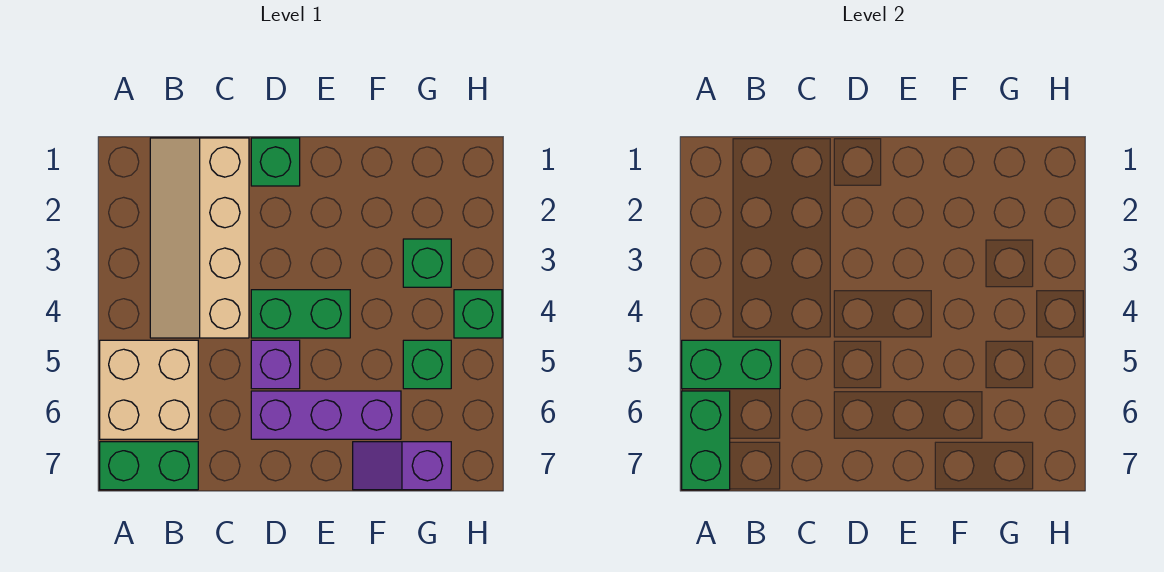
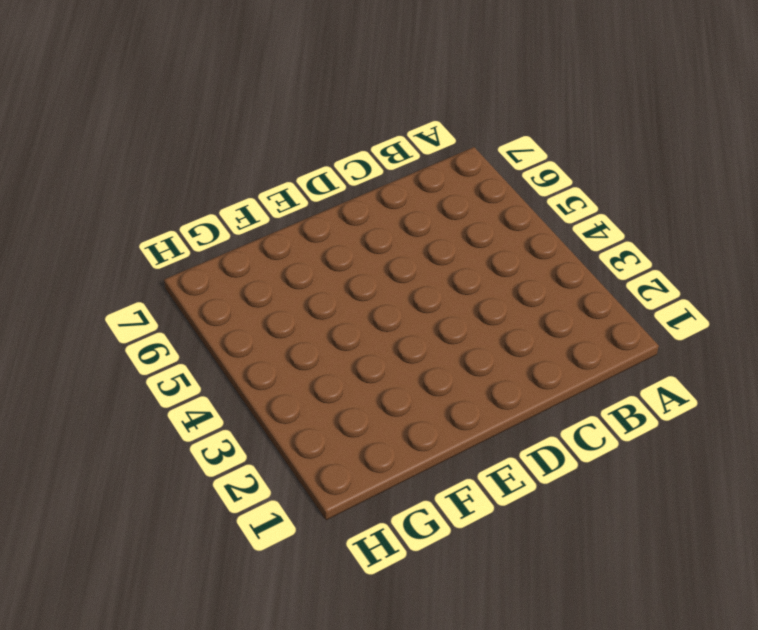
none -> tan 2x2 brick [100,340,198,439]
none -> green 1x2 brick [100,442,198,490]
none -> tan 2x4 slope [150,138,249,338]

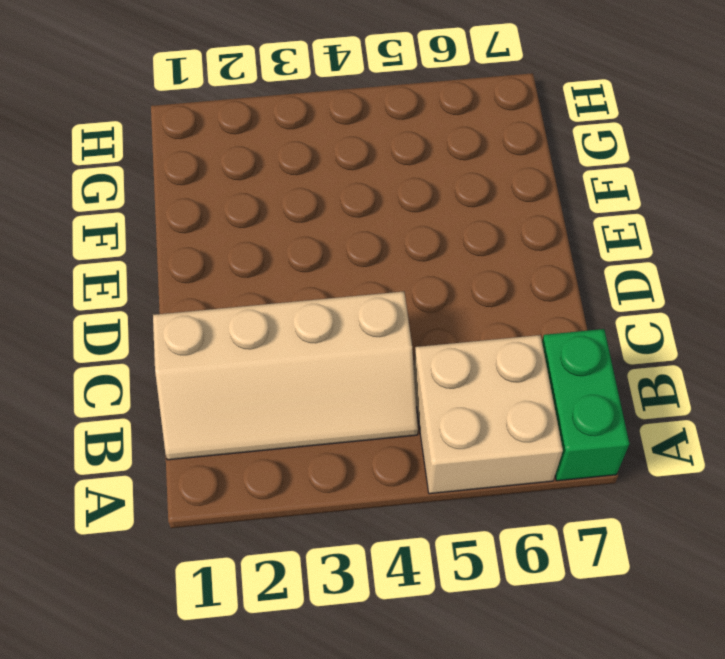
none -> green 1x1 brick [251,138,300,186]
none -> green 1x2 brick [251,290,350,338]
none -> purple 1x1 brick [251,340,300,389]

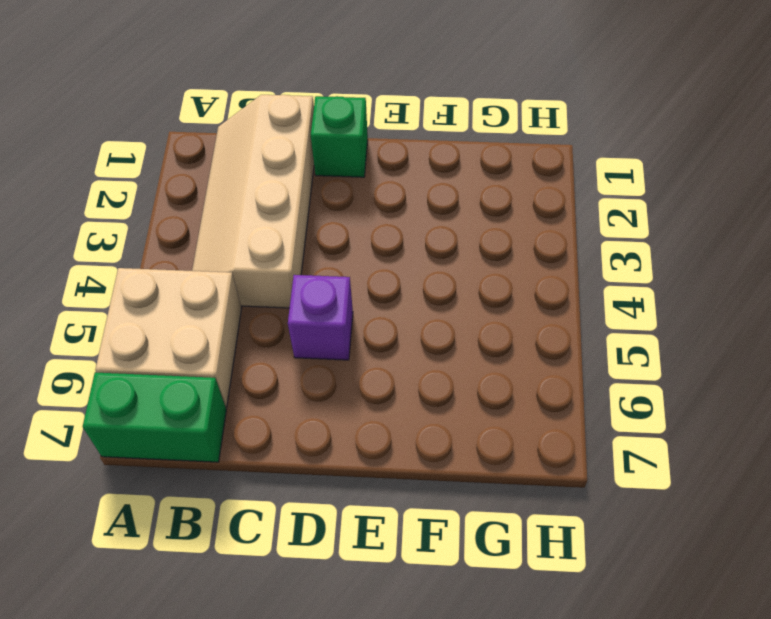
none -> green 1x2 brick [251,290,350,338]
none -> purple 1x3 brick [251,391,401,439]
none -> purple 1x2 slope [353,442,451,490]

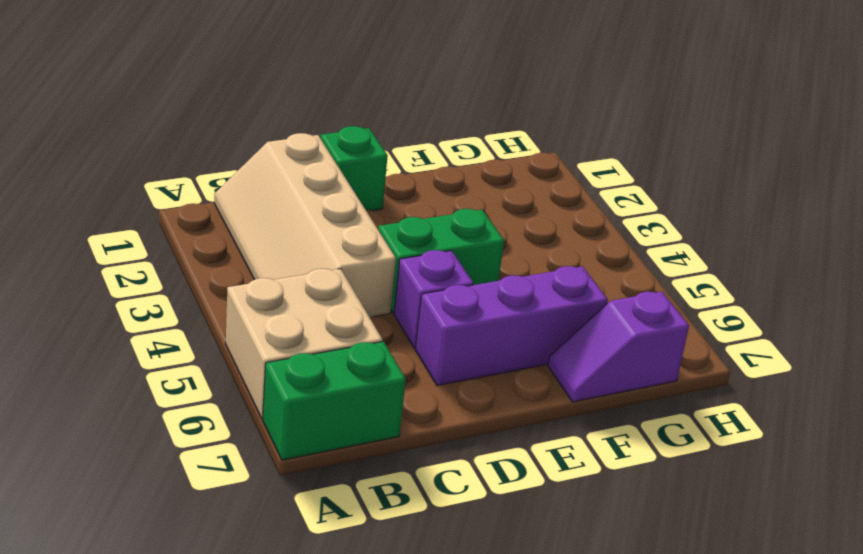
none -> green 1x1 brick [403,239,451,287]
none -> green 1x1 brick [403,340,451,389]
none -> green 1x1 brick [454,290,502,338]

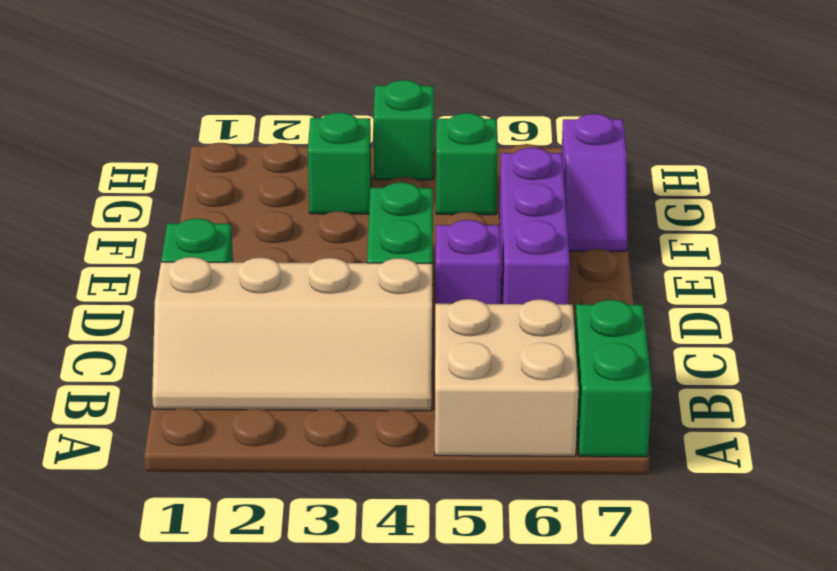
none -> green 1x2 brick [682,340,780,389]
none -> green 1x2 brick [682,391,730,490]

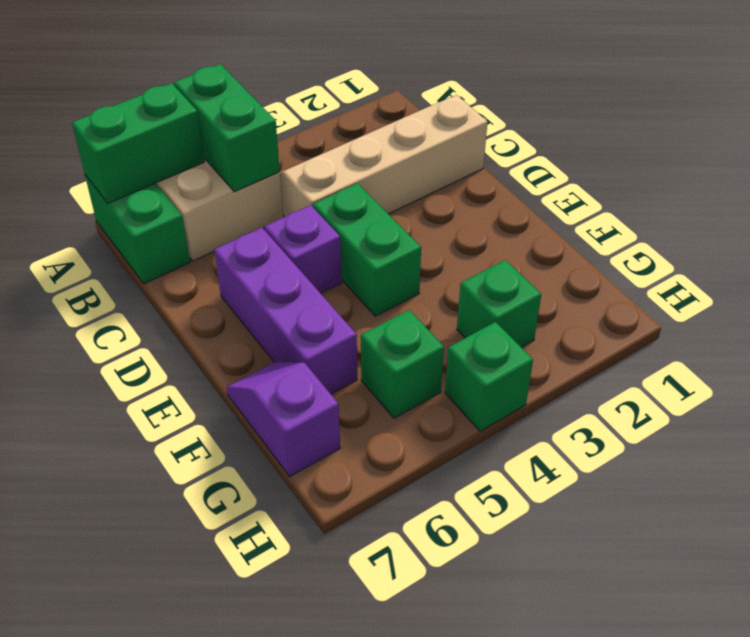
none -> green 1x1 brick [251,138,300,186]

